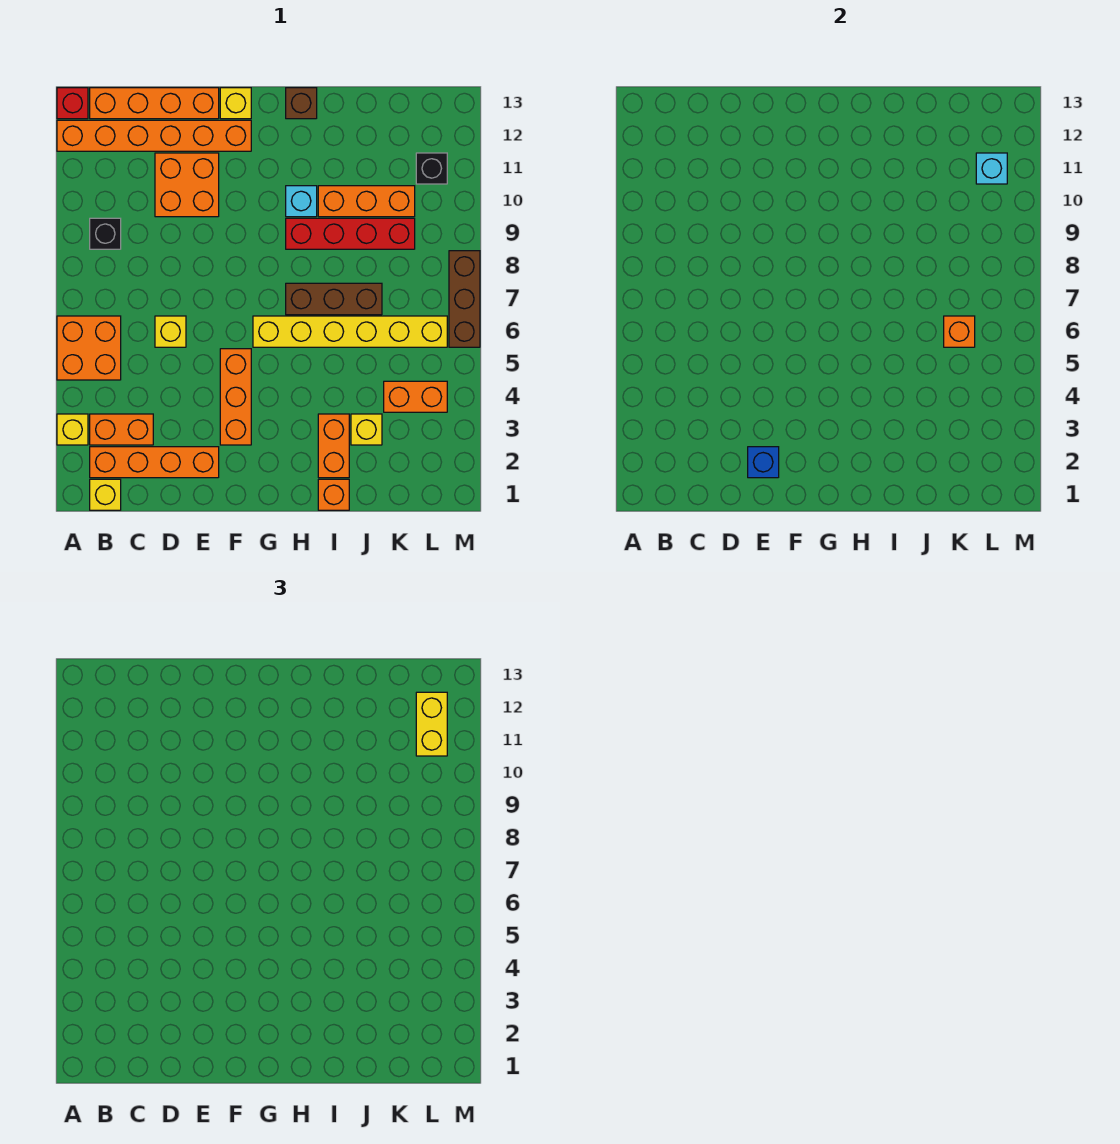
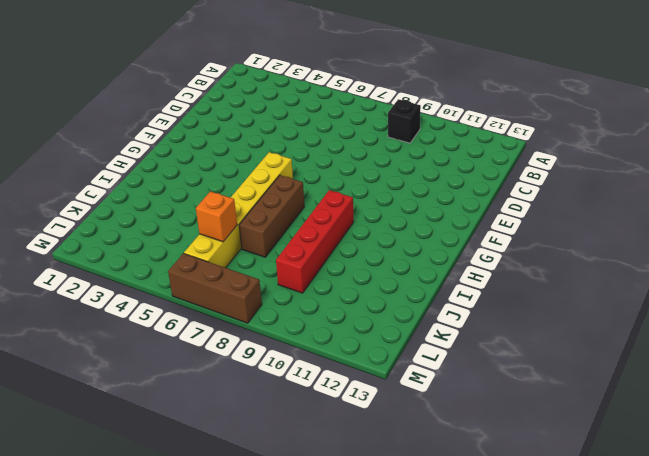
none -> yellow 1x1 brick [57,414,88,445]
none -> orange 2x2 brick [57,316,121,380]
none -> orange 1x6 brick [57,120,251,151]

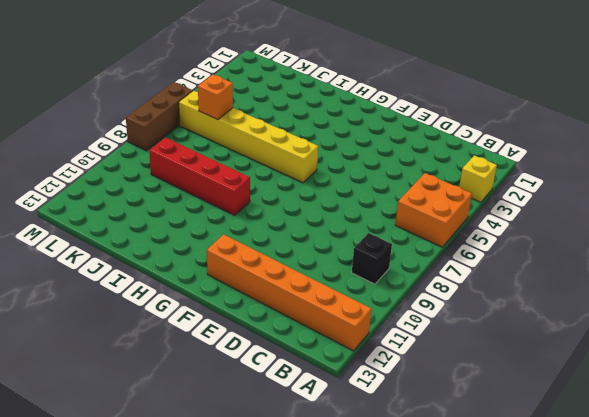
none -> red 1x1 brick [57,88,88,119]
none -> yellow 1x1 brick [90,479,121,510]
none -> orange 1x4 brick [90,447,219,478]

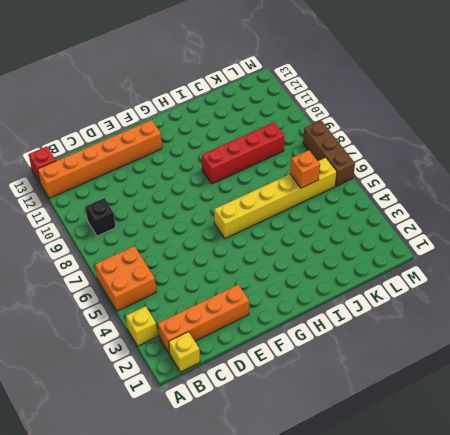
none -> orange 1x2 brick [90,414,153,445]
none -> orange 1x4 brick [90,88,219,119]
none -> yellow 1x1 brick [155,316,186,347]

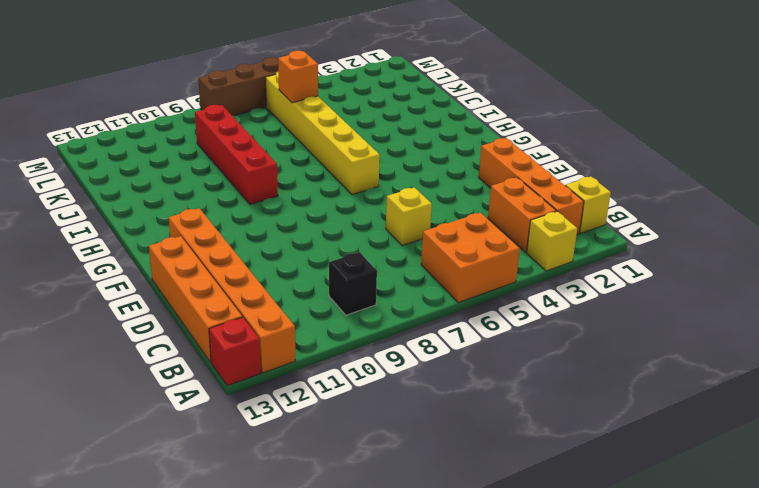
none -> orange 2x2 brick [155,153,219,217]
none -> orange 1x3 brick [220,349,251,445]
none -> yellow 1x1 brick [220,88,251,119]

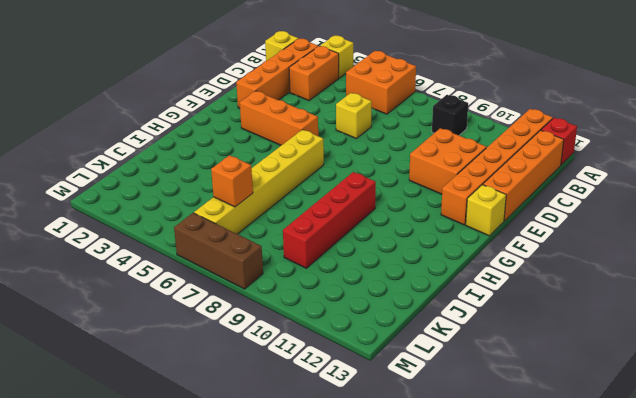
none -> brown 1x3 brick [286,283,382,315]
none -> cyan 1x1 brick [286,186,317,217]
none -> brown 1x1 brick [286,88,317,119]

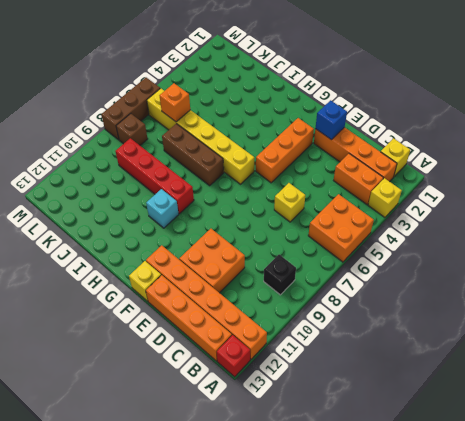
brown 1x1 brick [116,114,148,145] -> brown 1x1 brick moved to [286,88,317,119]
none -> orange 1x1 brick [318,479,349,510]
none -> orange 1x2 brick [318,414,349,478]
none -> orange 1x3 brick [318,186,415,217]

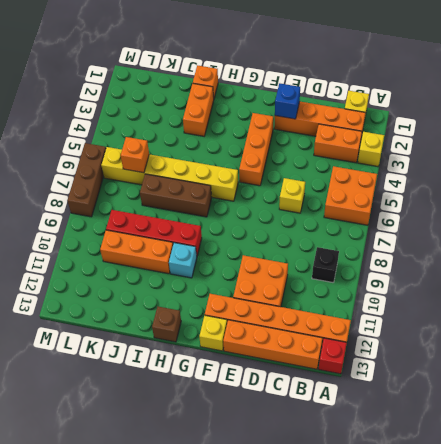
none -> yellow 1x1 brick [351,414,382,445]
none -> orange 1x2 brick [384,381,447,412]
none -> black 1x1 brick [416,153,447,184]

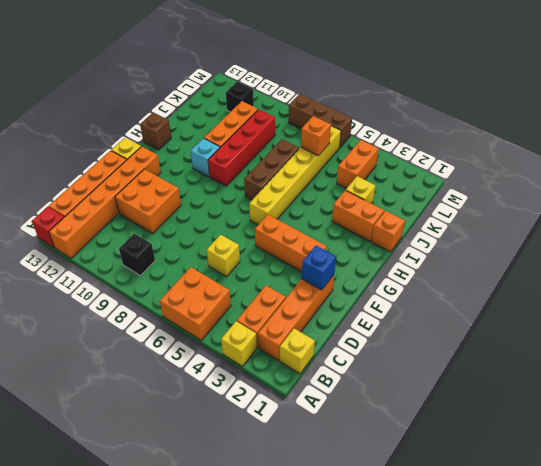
none -> cyan 1x1 brick [976,153,1007,184]
none -> yellow 1x2 brick [416,692,447,756]

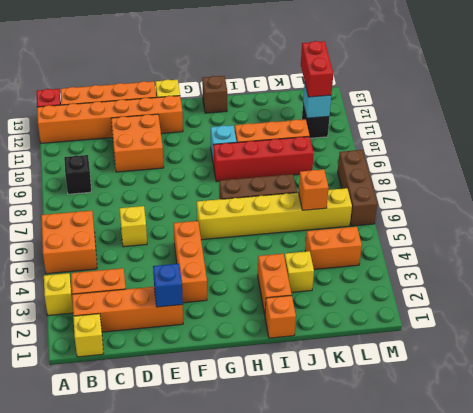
red 1x2 brick [301,41,333,97] -> yellow 1x2 brick [416,692,447,756]

